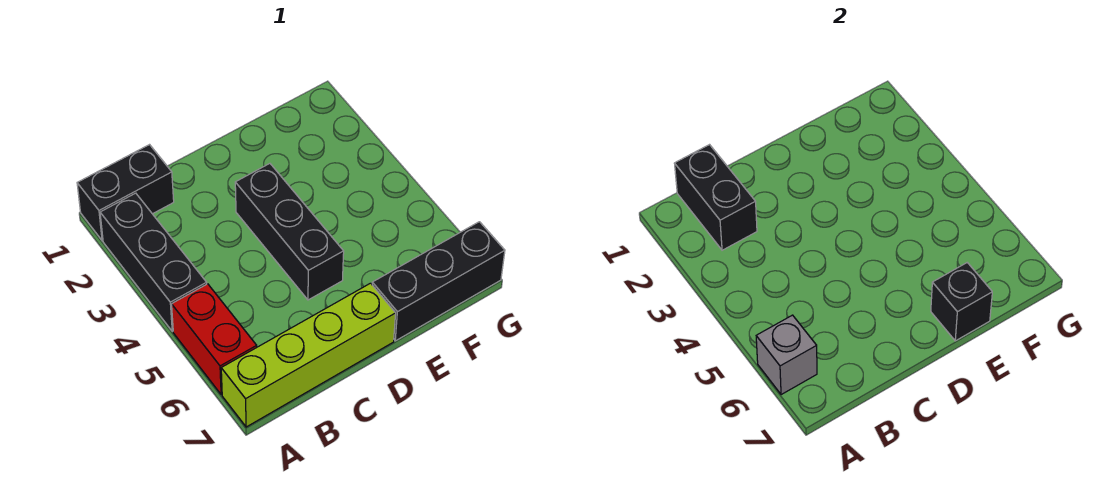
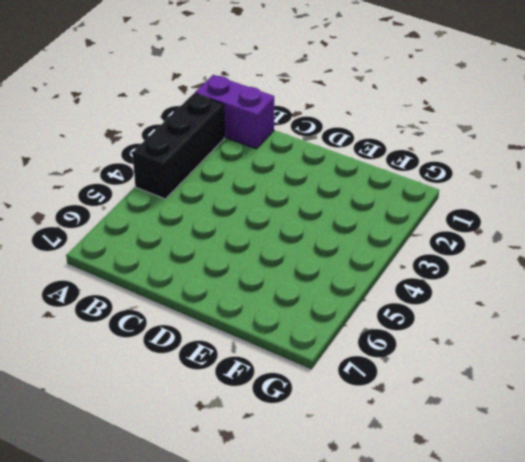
purple 1x2 brick [195,75,274,149] -> black 1x2 brick [77,145,174,241]
none -> red 1x2 brick [172,284,257,395]
none -> lime 1x4 brick [221,283,396,427]

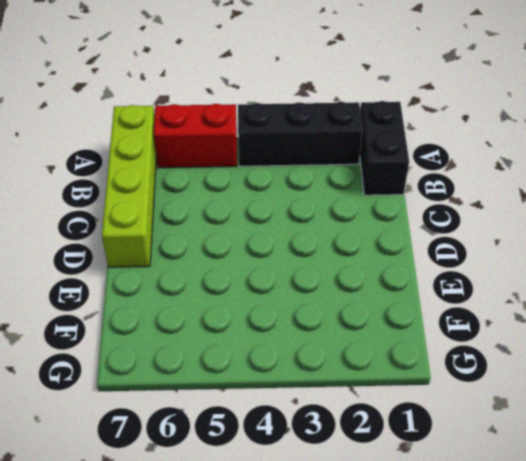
none -> black 1x3 brick [235,164,344,300]
none -> black 1x3 brick [372,222,505,341]

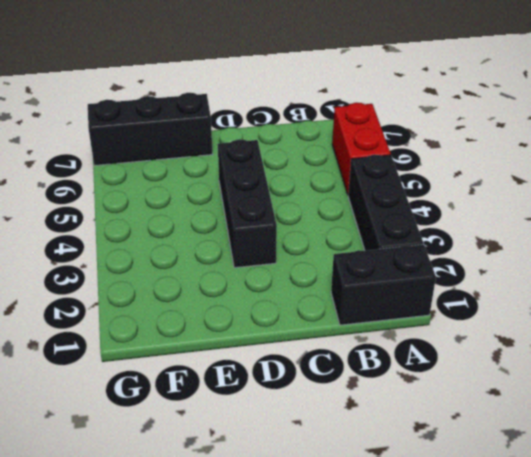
none -> lime 1x4 brick [221,283,396,427]
none -> grey 1x1 brick [756,315,817,395]

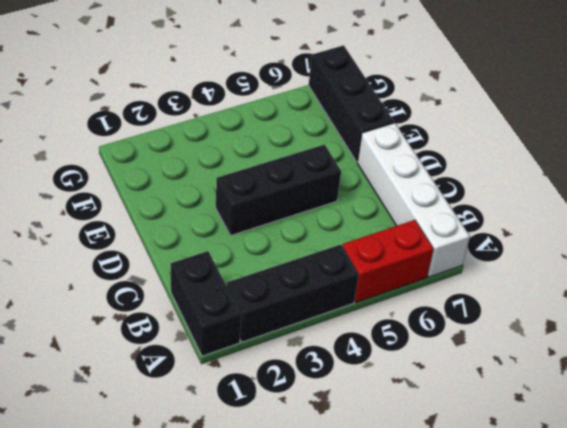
white 1x4 brick [357,123,470,277] -> lime 1x4 brick [221,283,396,427]
none -> grey 1x1 brick [756,315,817,395]
none -> black 1x2 brick [674,145,757,250]

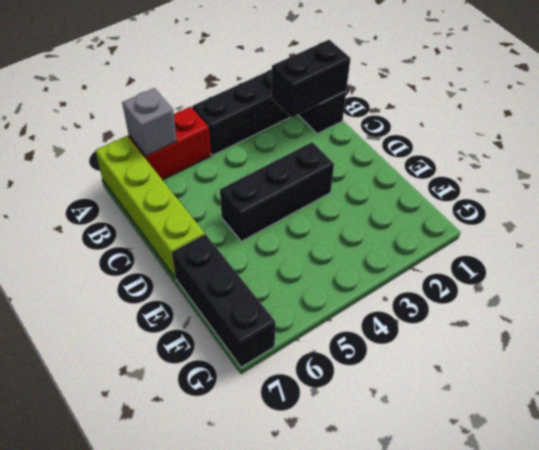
none -> black 1x1 brick [931,263,992,341]

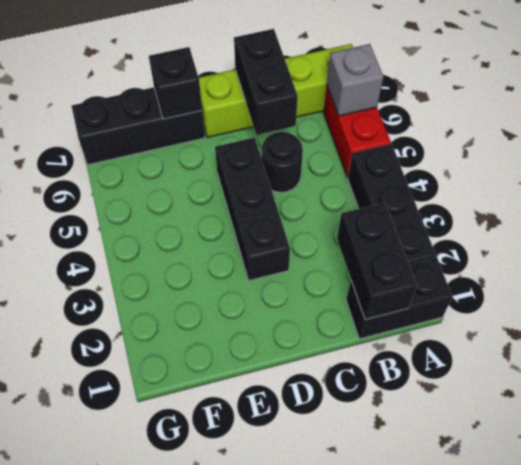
black 1x1 round brick [262,132,303,192] -> none
black 1x2 brick [234,29,298,135] -> none

